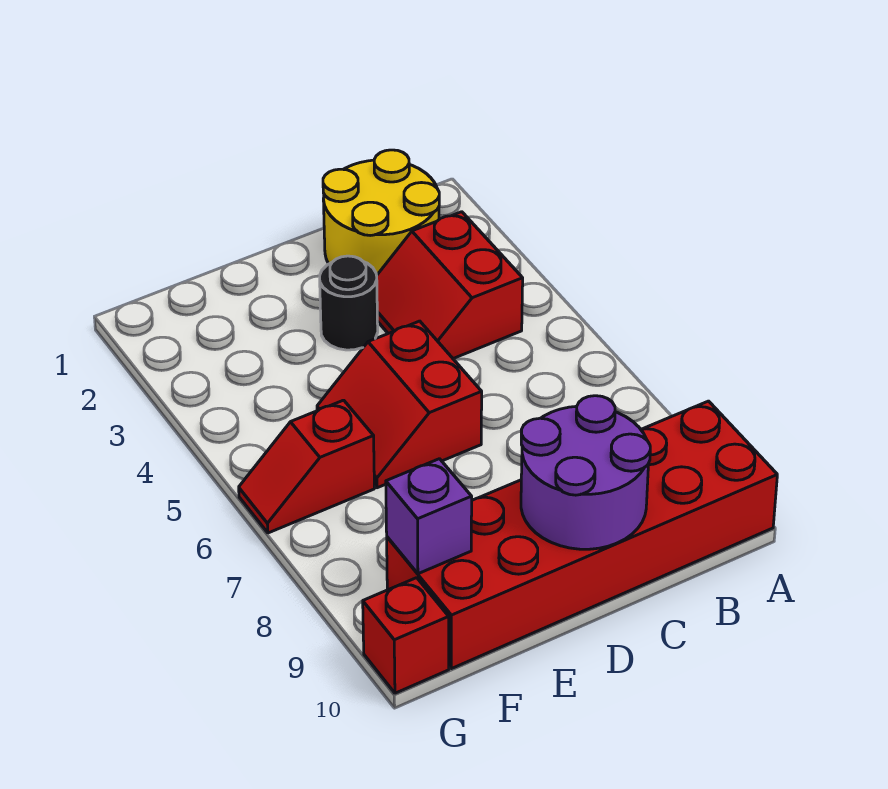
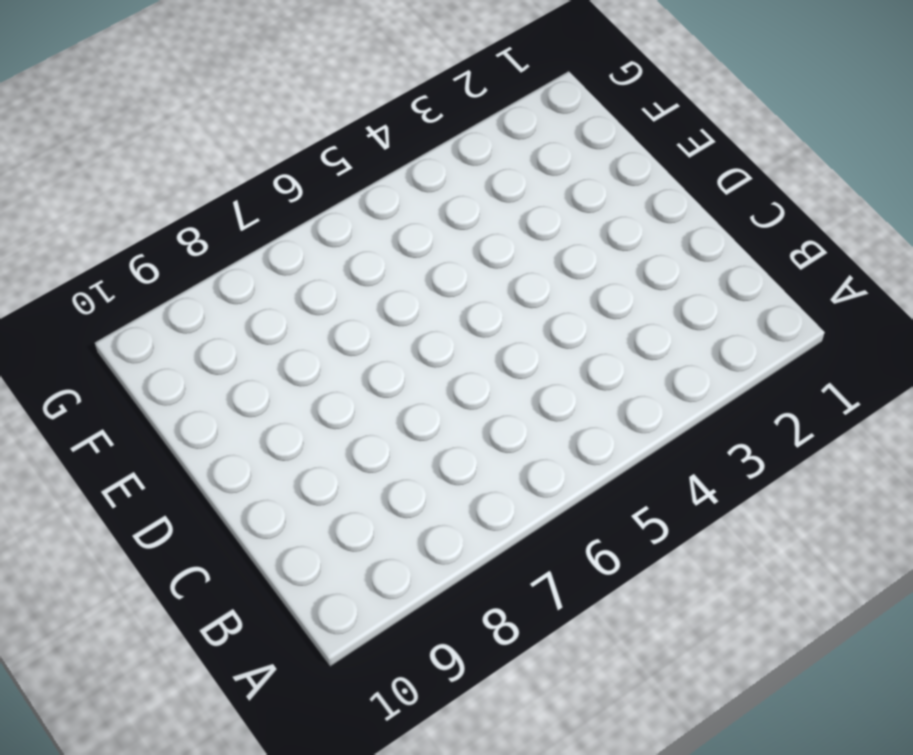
none -> red 2x6 brick [387,401,777,669]
none -> yellow 2x2 round brick [323,150,439,275]

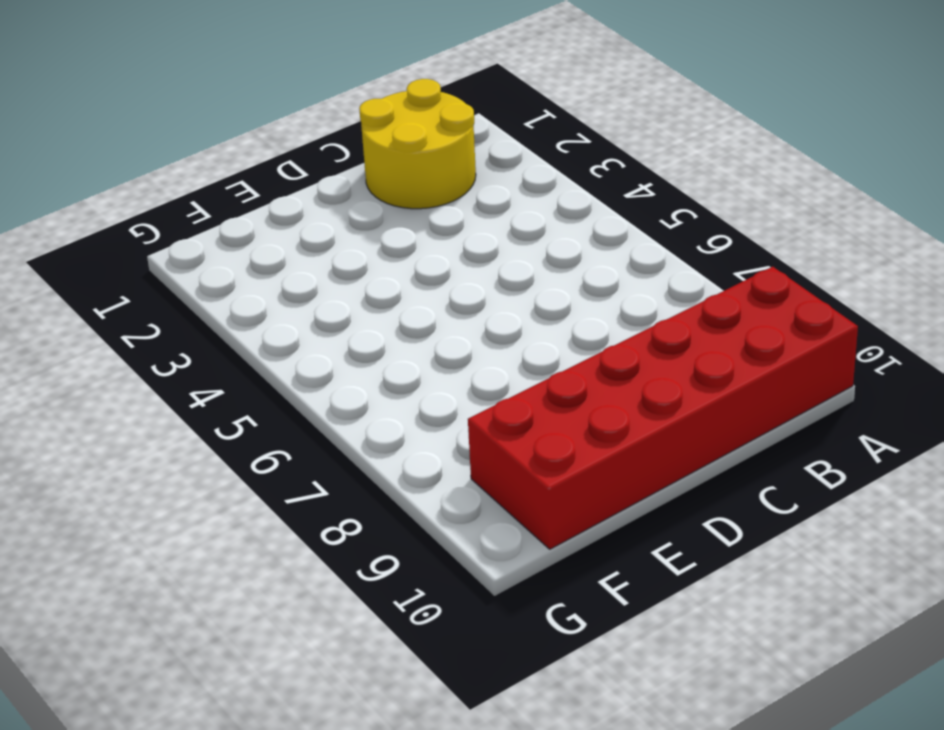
none -> red 2x2 slope [377,212,523,359]
none -> black 1x1 round brick [320,256,378,350]

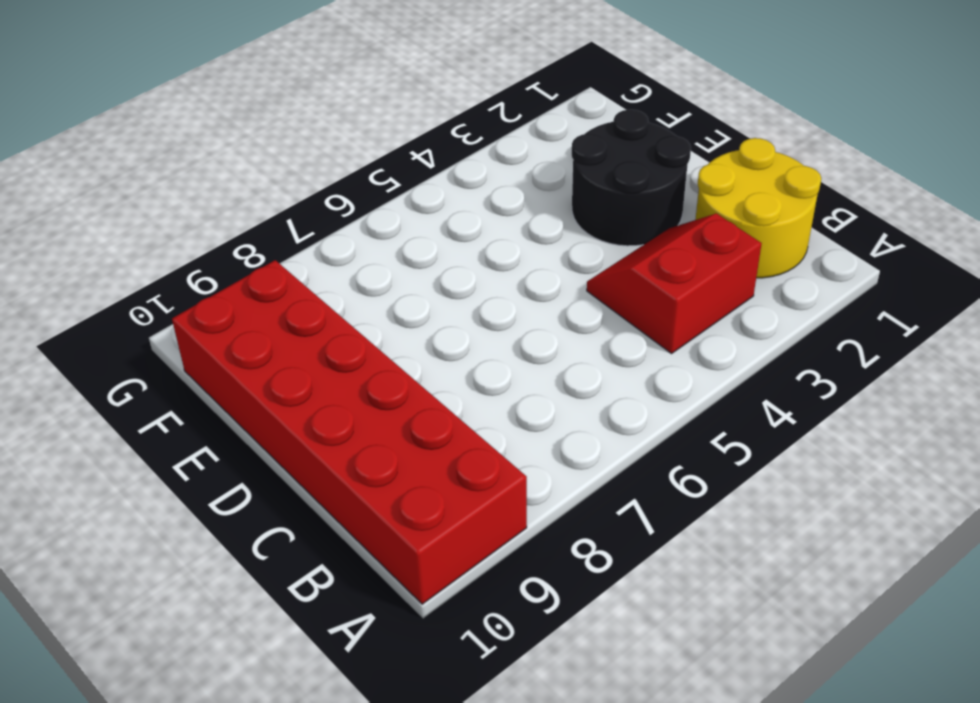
black 2x2 round brick [572,110,691,246] -> black 1x1 round brick [320,256,378,350]
none -> red 2x2 slope [317,321,482,488]
none -> red 1x2 slope [239,400,374,533]

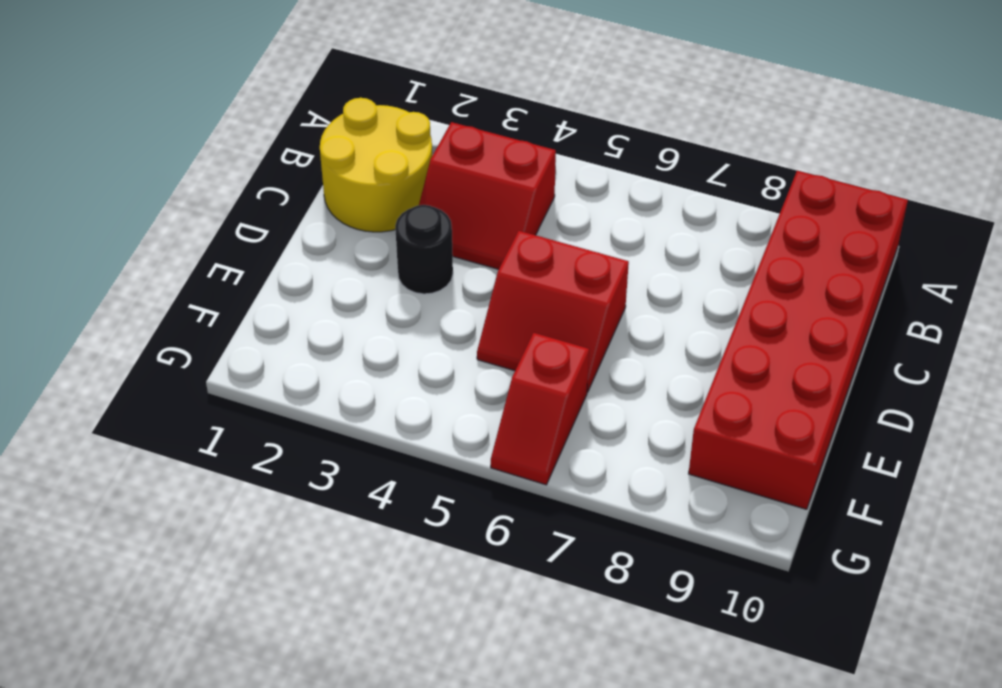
none -> red 1x1 brick [363,578,449,693]
none -> purple 2x2 round brick [521,396,650,549]

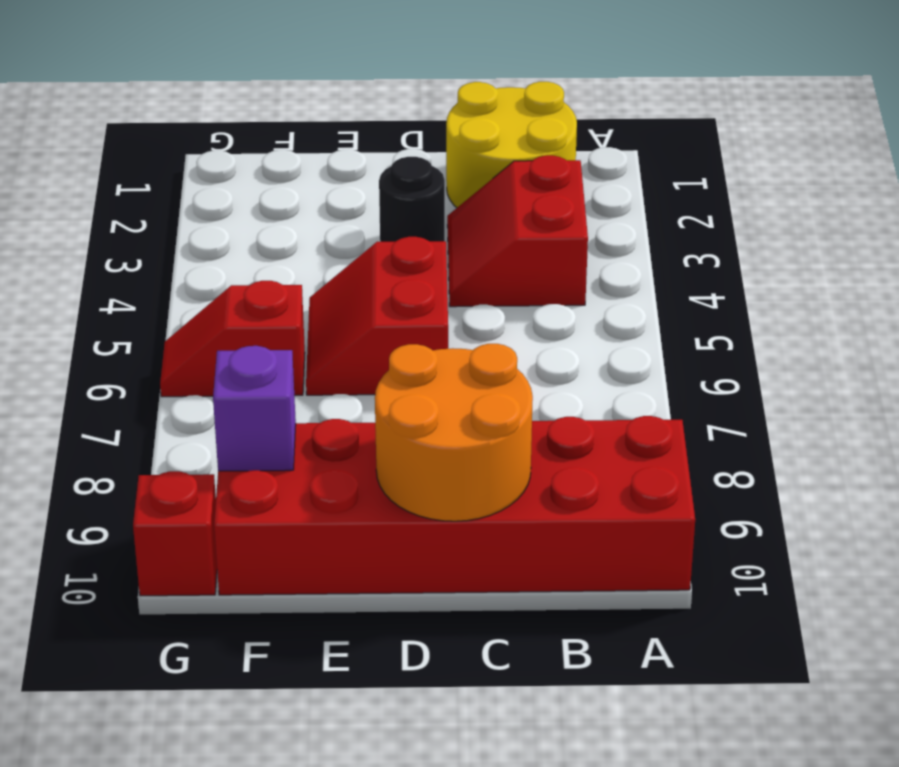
orange 2x2 round brick [375,344,533,521] -> purple 2x2 round brick [521,396,650,549]

